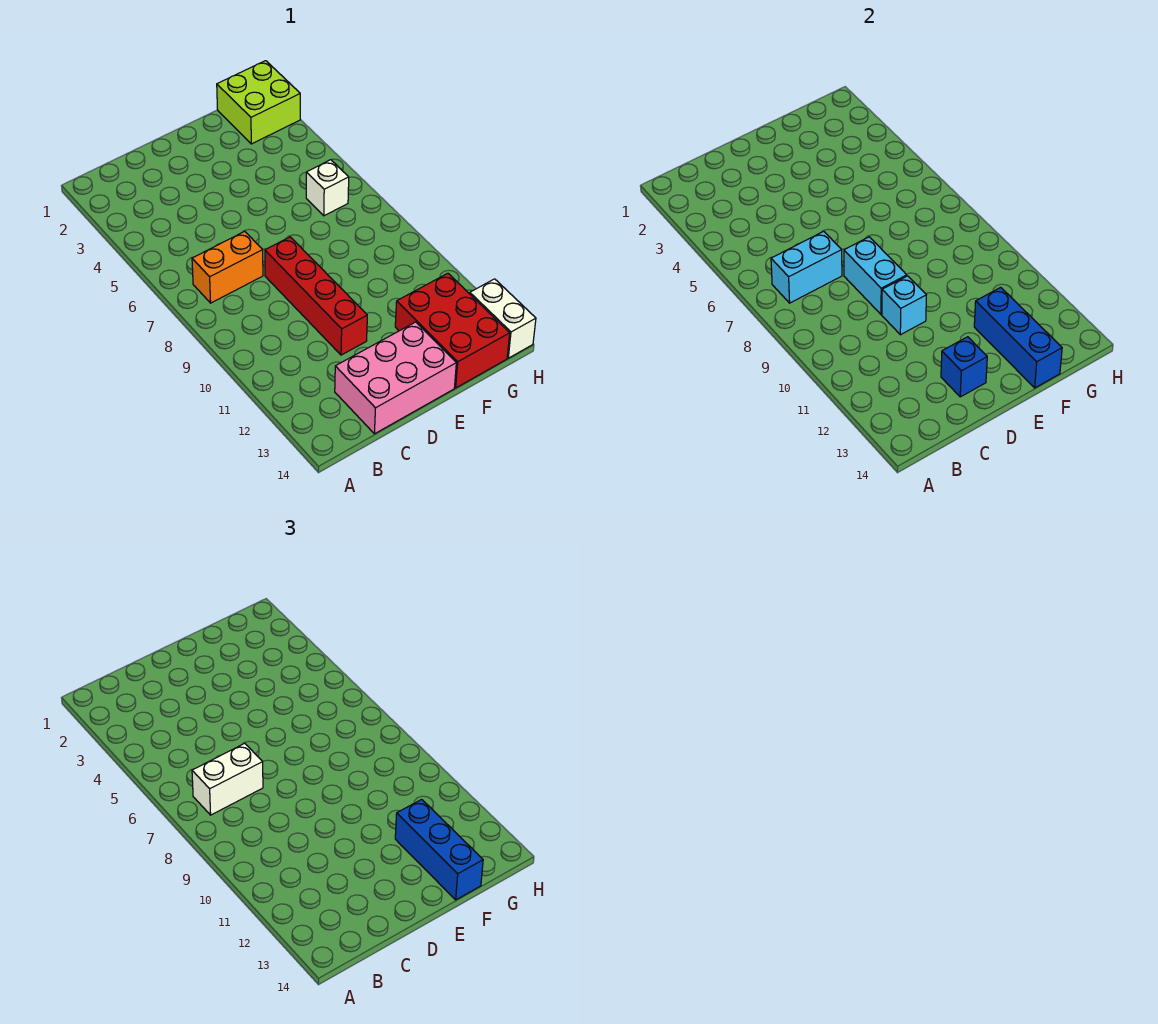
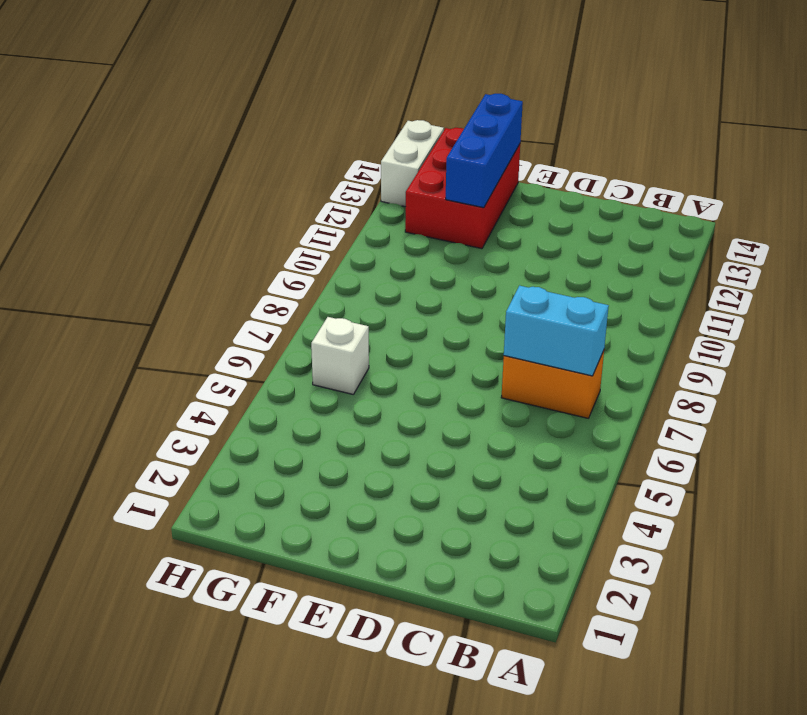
none -> pink 2x3 brick [335,322,456,434]
none -> red 1x4 brick [265,237,367,355]
none -> lime 2x2 brick [217,61,300,144]

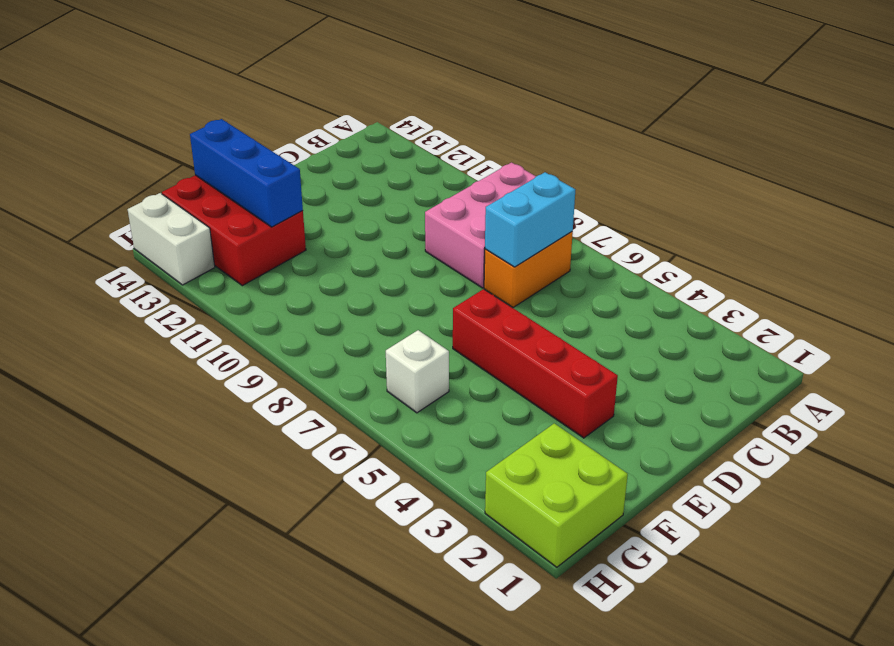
pink 2x3 brick [425,162,536,288] -> pink 2x3 brick moved to [335,322,456,434]
red 1x4 brick [453,289,618,438] -> red 1x4 brick moved to [265,237,367,355]
none -> cyan 1x2 brick [844,237,907,315]
none -> cyan 1x1 brick [882,276,926,335]
none -> blue 1x1 brick [941,337,987,397]

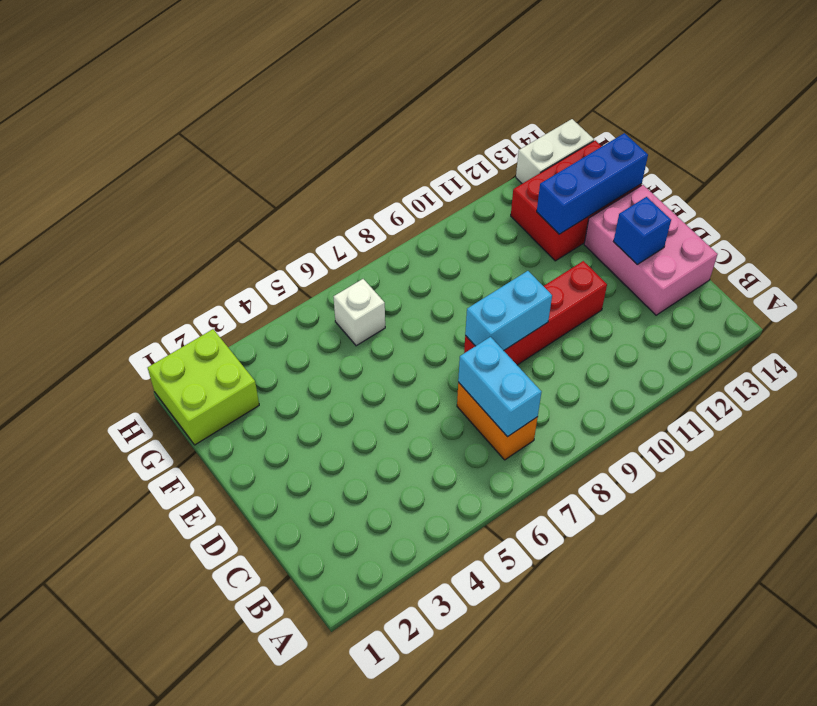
none -> cyan 1x1 brick [882,276,926,335]
none -> white 1x2 brick [192,743,263,815]
none -> blue 1x3 brick [395,799,483,900]

